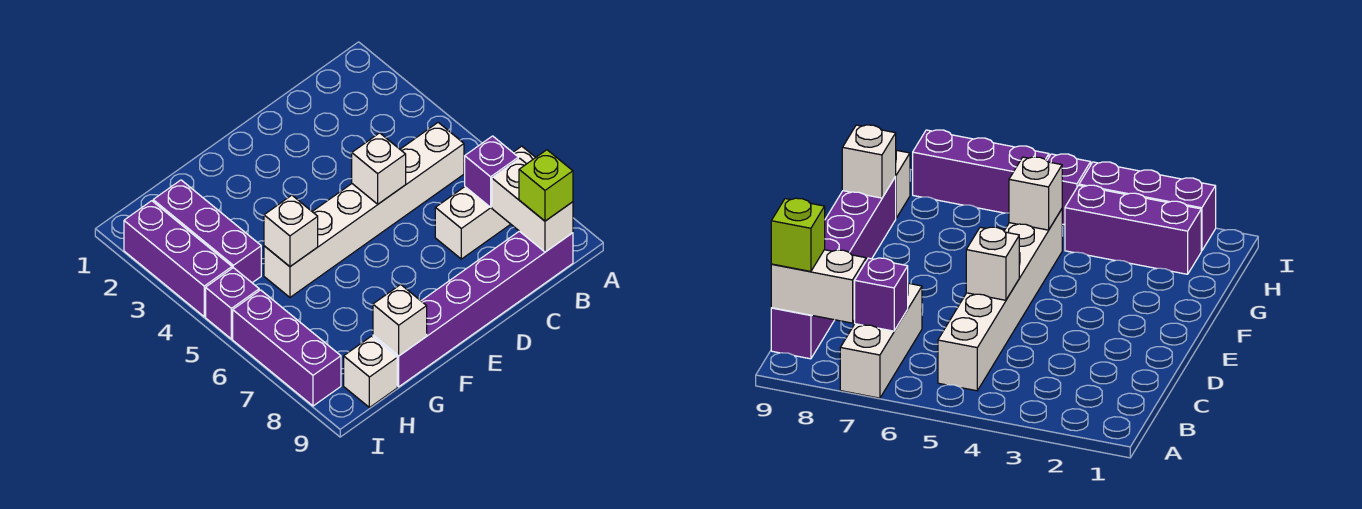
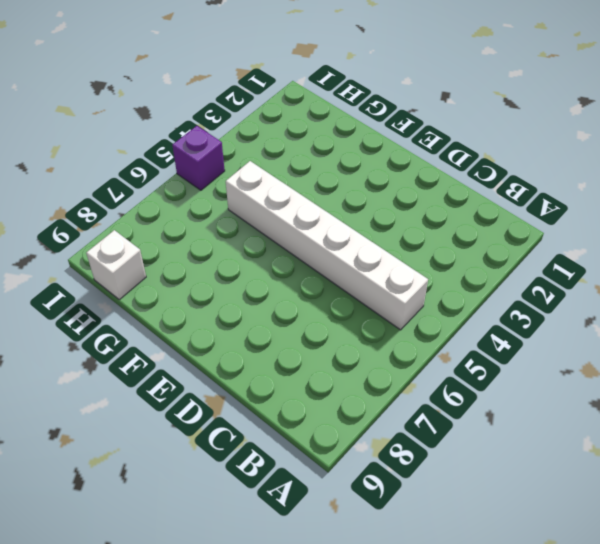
none -> white 1x3 brick [435,146,536,259]
none -> purple 1x6 brick [373,231,573,387]
none -> purple 1x3 brick [153,180,261,283]

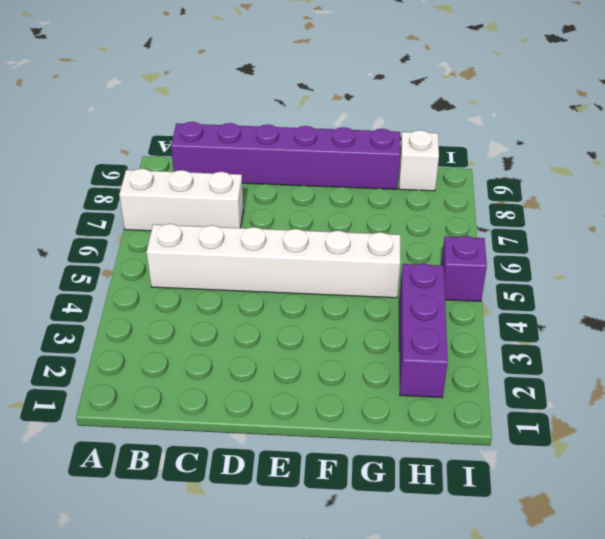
none -> purple 1x3 brick [124,201,232,317]
none -> purple 1x3 brick [233,290,341,406]
none -> purple 1x1 brick [465,136,518,207]

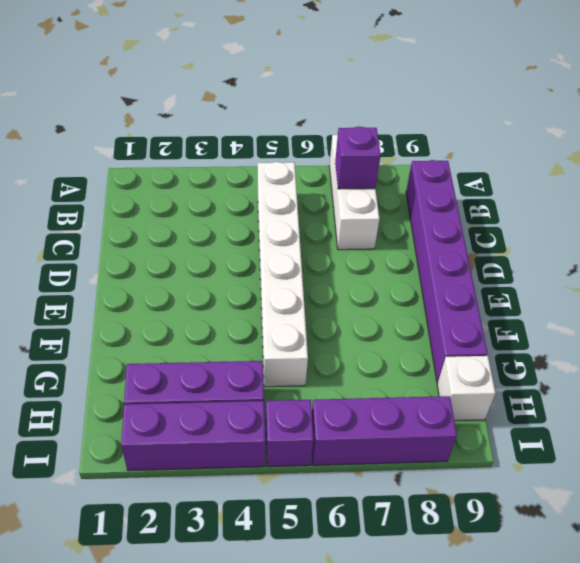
none -> white 1x2 brick [492,158,573,252]
none -> white 1x1 brick [352,133,406,204]
none -> white 1x1 brick [264,195,318,266]

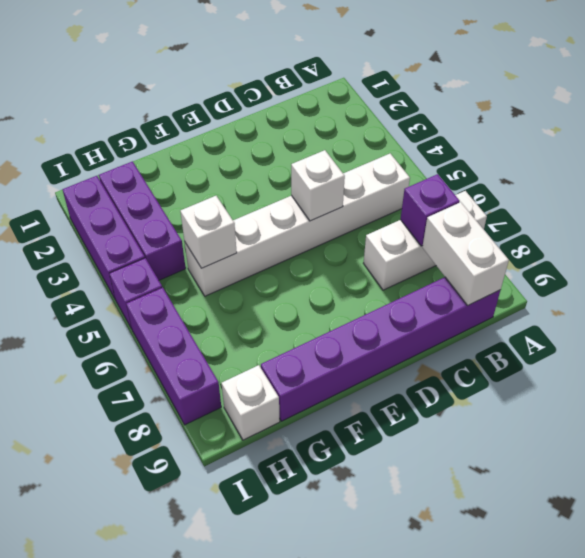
none -> white 1x1 brick [373,285,427,356]
none -> lime 1x1 brick [519,150,573,221]

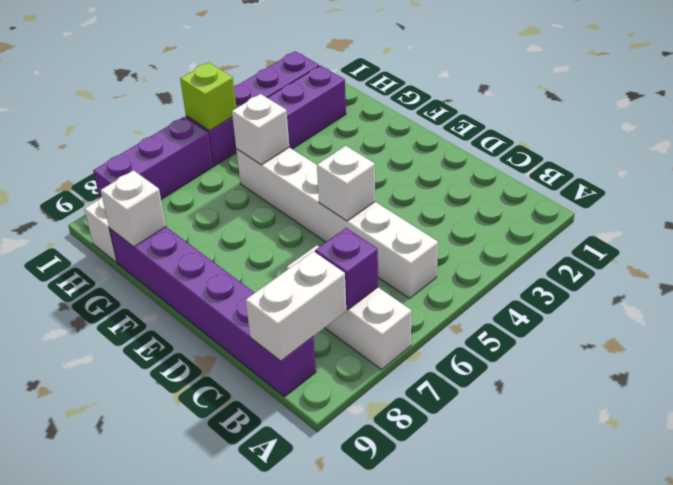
lime 1x1 brick [180,62,236,130] -> lime 1x1 brick moved to [519,150,573,221]

